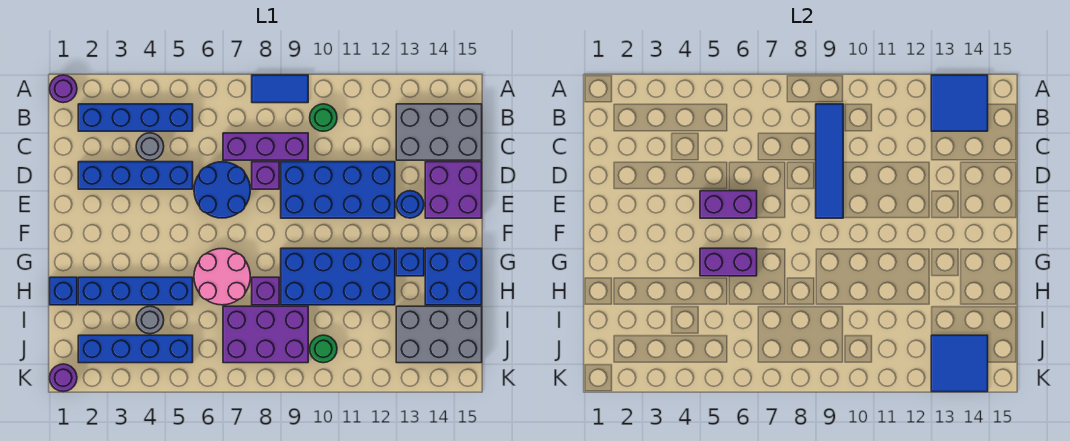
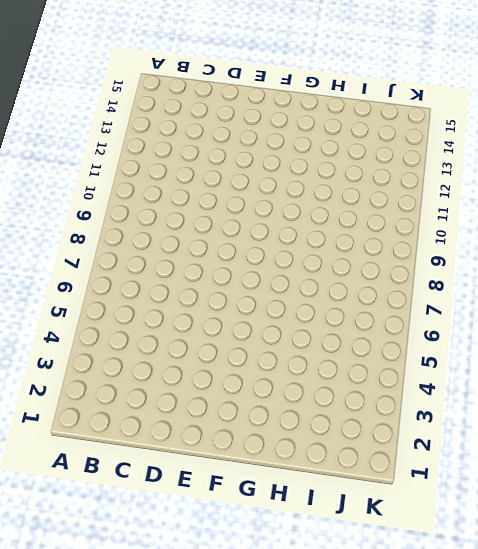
none -> purple 1x1 round brick [50,75,77,103]
none -> blue 1x2 tile [252,75,308,103]
none -> blue 1x4 brick [78,104,193,131]
none -> green 1x1 round brick [310,104,337,131]

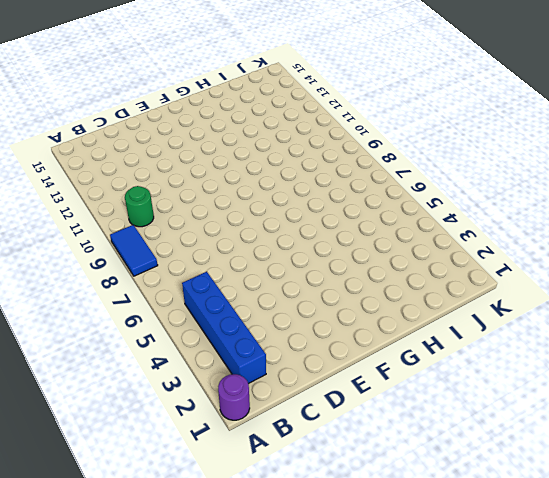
none -> grey 2x3 brick [396,104,482,160]
none -> grey 1x1 round brick [136,133,164,160]
none -> purple 1x3 brick [223,133,308,160]
none -> blue 1x4 brick [78,162,193,189]

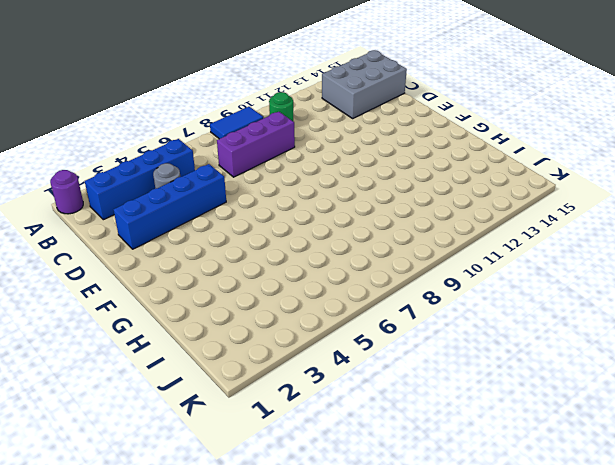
none -> blue 2x2 round brick [194,162,250,218]
none -> purple 1x1 brick [252,162,279,189]
none -> blue 2x4 brick [281,162,395,218]
none -> purple 2x2 brick [425,162,482,218]

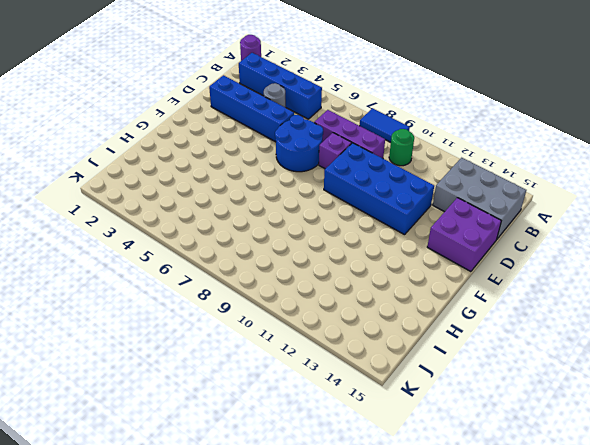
none -> blue 1x1 round brick [396,191,424,218]
none -> pink 2x2 round brick [194,248,250,305]
none -> blue 2x4 brick [281,248,395,305]
none -> blue 1x1 brick [396,248,424,276]

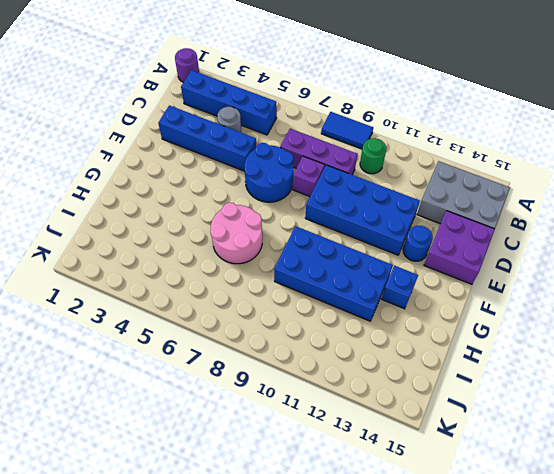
none -> blue 2x2 brick [425,248,482,305]
none -> blue 1x1 brick [50,277,77,305]
none -> blue 1x4 brick [78,277,193,305]
none -> purple 1x1 brick [252,277,279,305]

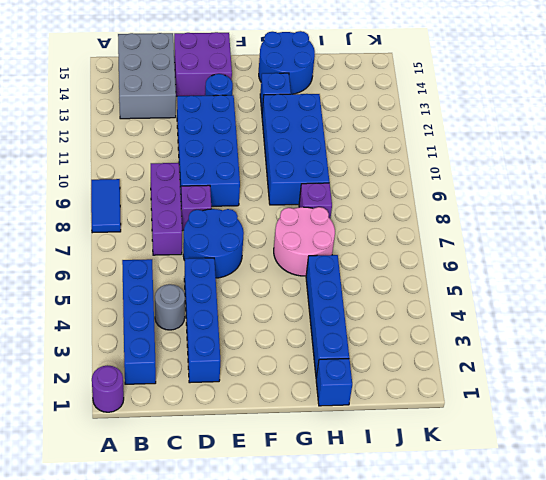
blue 2x2 round brick [259,31,315,94] -> blue 2x2 brick [425,248,482,305]
none -> green 1x1 round brick [310,104,337,131]
none -> grey 1x1 round brick [136,306,164,334]
none -> purple 2x3 brick [223,306,308,363]
none -> grey 2x3 brick [396,306,482,363]

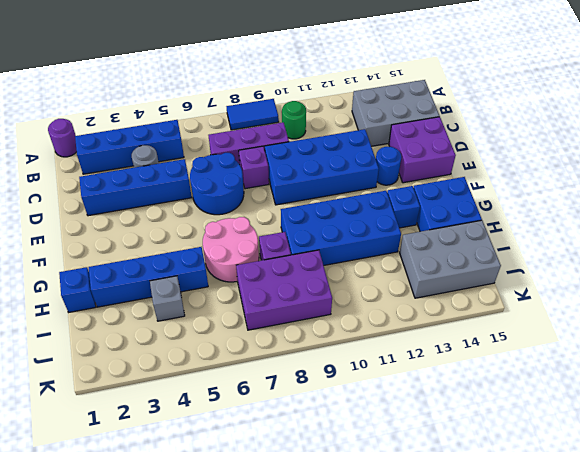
grey 1x1 brick [150,276,185,321] -> grey 1x1 round brick [136,306,164,334]
none -> blue 1x4 brick [78,335,193,363]
none -> green 1x1 round brick [310,335,337,363]
none -> purple 1x1 round brick [50,364,77,392]
none -> blue 2x2 tile [931,75,988,131]

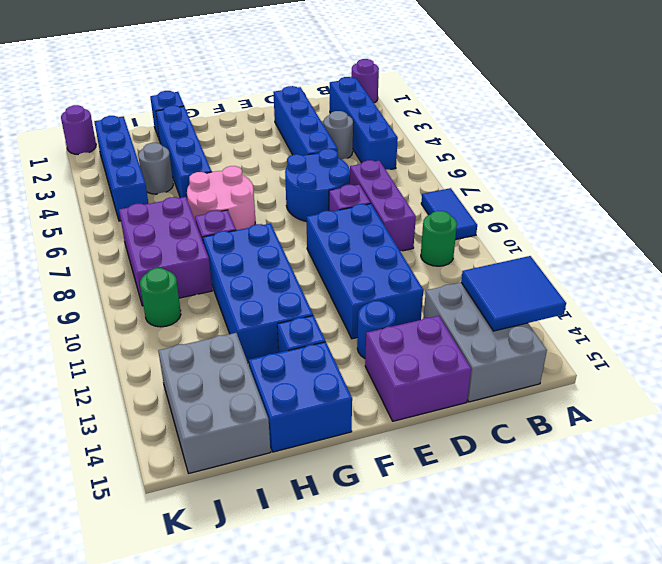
none -> blue 1x4 tile [816,104,843,218]
none -> purple 1x2 brick [700,191,757,218]
none -> purple 1x2 brick [700,248,757,276]
none -> blue 2x2 tile [931,335,988,392]

